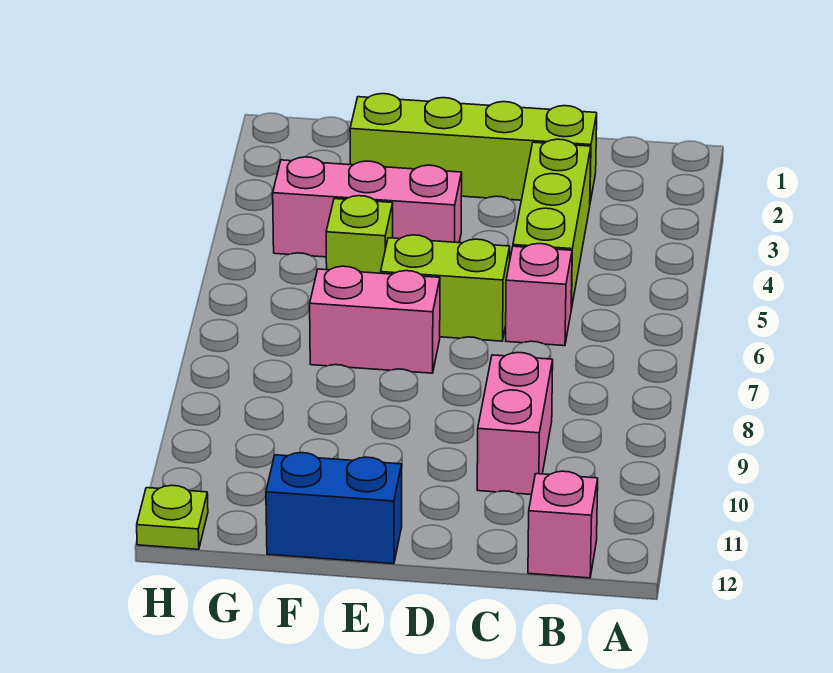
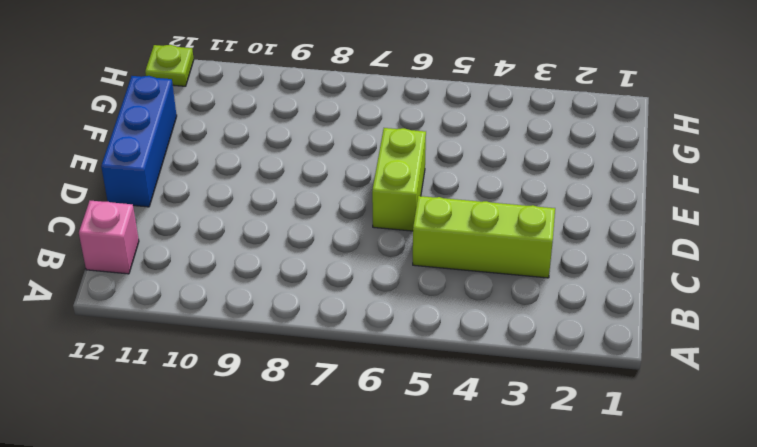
blue 1x3 brick [101,76,177,207] -> blue 1x2 brick [266,453,402,564]
none -> lime 1x4 brick [350,94,597,202]
none -> pink 1x1 brick [506,244,572,346]

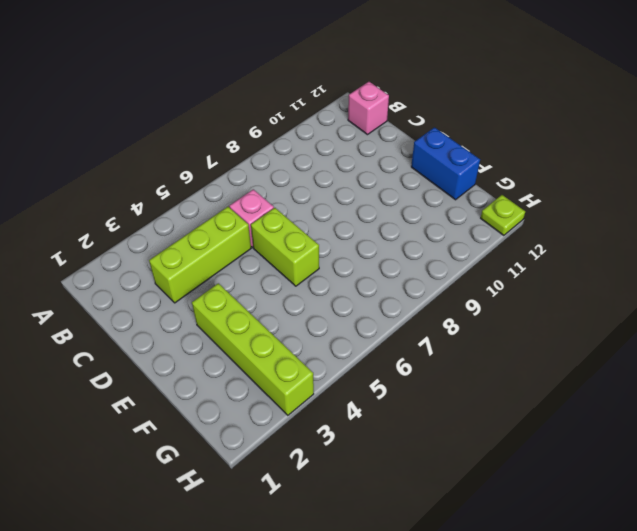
lime 1x4 brick [192,283,314,415] -> lime 1x4 brick moved to [350,94,597,202]
none -> pink 1x2 brick [477,353,553,495]
none -> pink 1x3 brick [273,157,462,257]

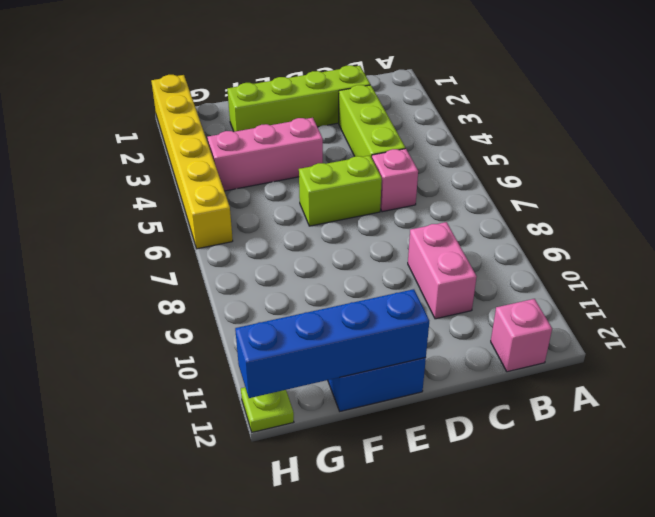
blue 1x4 brick [235,289,429,398] -> none
yellow 1x6 brick [151,75,233,249] -> none
none -> pink 1x2 brick [310,266,440,373]
none -> lime 1x1 brick [326,196,393,273]

